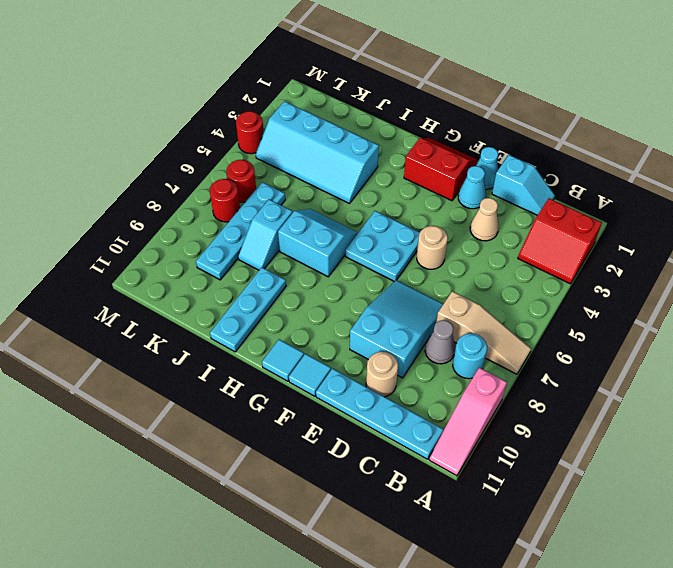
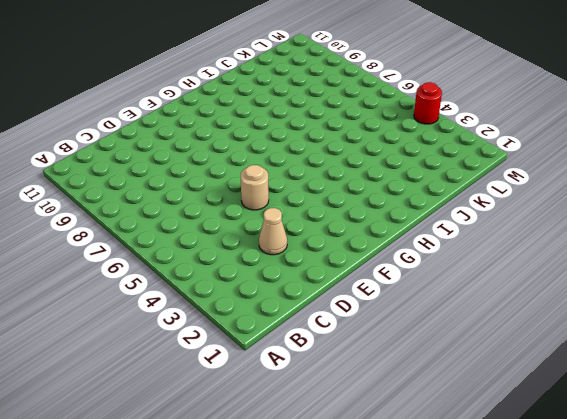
none -> red 2x2 slope [518,198,602,284]
none -> tan 1x3 slope [436,291,531,374]
none -> pink 1x3 slope [429,368,507,476]

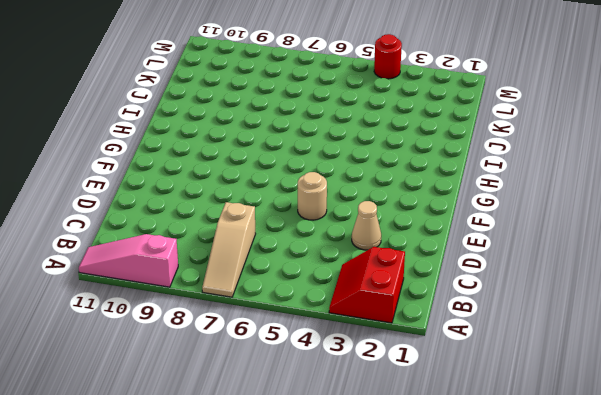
none -> cyan 1x1 round brick [453,333,487,379]
none -> cyan 1x4 plate [316,369,444,459]
none -> cyan 1x2 slope [492,155,555,215]

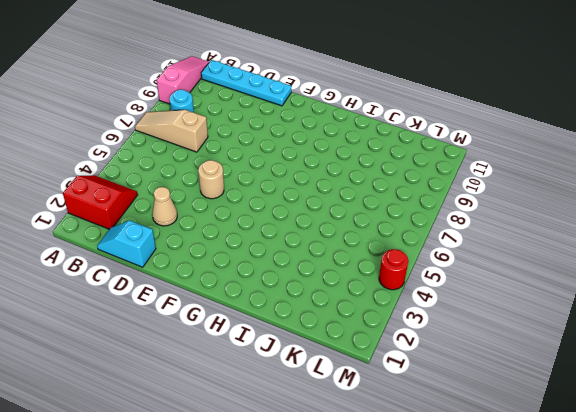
none -> grey 1x1 cone [425,320,455,364]
none -> cyan 2x3 slope [350,280,443,378]
none -> tan 1x1 round brick [366,352,398,397]

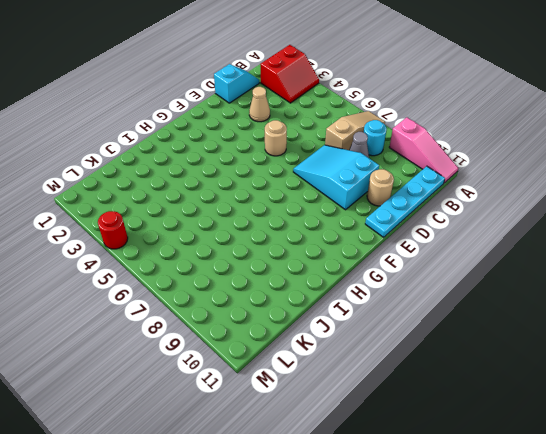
none -> cyan 1x1 cone [476,147,498,190]
none -> cyan 1x1 cone [458,166,486,209]
none -> red 2x2 slope [404,138,479,201]

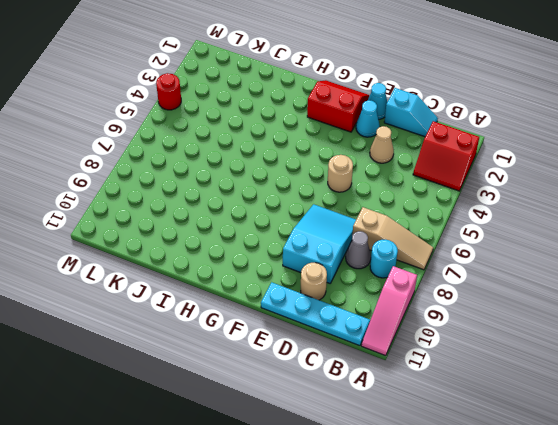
none -> cyan 2x2 plate [345,211,420,282]
none -> cyan 1x1 tile [289,354,331,396]
none -> cyan 1x1 tile [262,339,304,381]

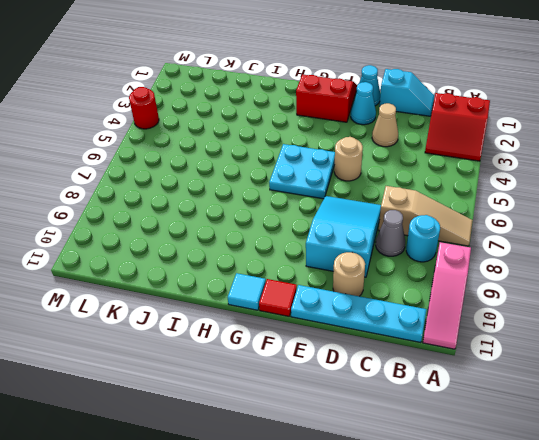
red 1x1 tile [259,279,297,316] -> cyan 1x1 tile [289,354,331,396]
none -> cyan 2x2 slope [278,209,358,277]
none -> cyan 2x4 slope [256,101,379,204]
none -> cyan 1x3 plate [210,268,286,352]

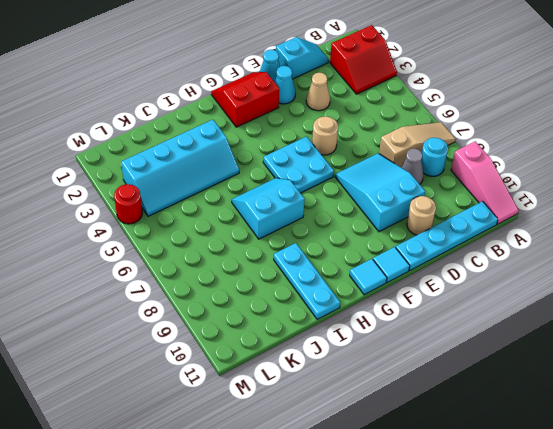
none -> cyan 1x2 slope [238,199,293,270]
none -> cyan 1x4 plate [196,182,285,280]
none -> red 1x1 round brick [227,160,256,202]

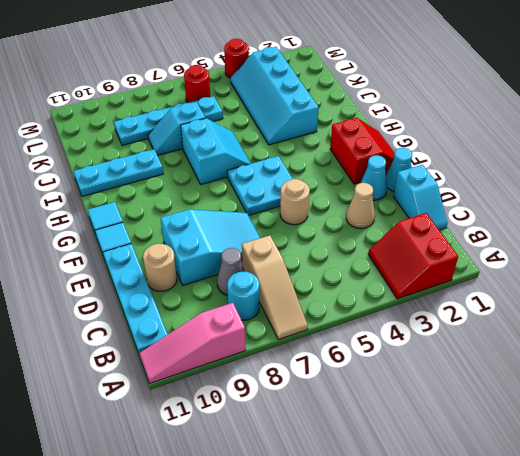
none -> red 1x1 round brick [210,179,240,222]

